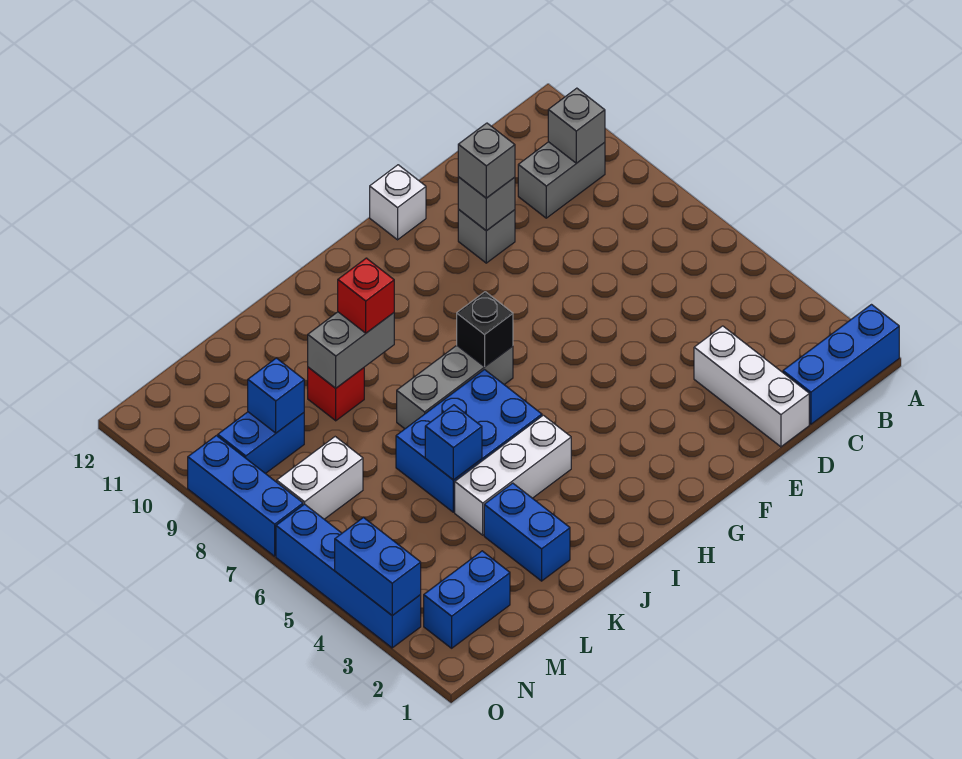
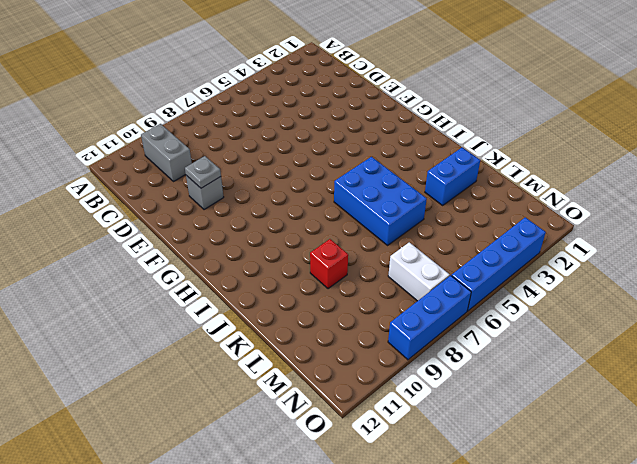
grey 1x1 plate [185,156,221,188] -> grey 1x1 brick [458,177,515,231]
none -> blue 1x3 brick [783,305,899,424]
none -> white 1x3 brick [694,326,809,447]
none -> white 1x1 brick [370,165,426,240]

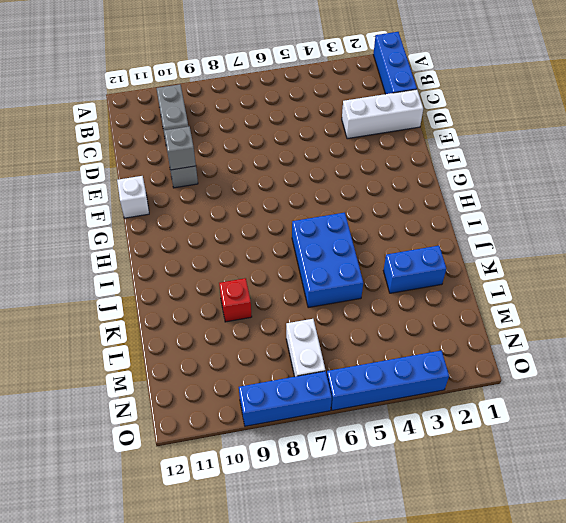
none -> grey 1x3 brick [397,345,513,429]
none -> white 1x3 brick [455,415,571,535]
none -> blue 1x2 brick [424,551,510,648]

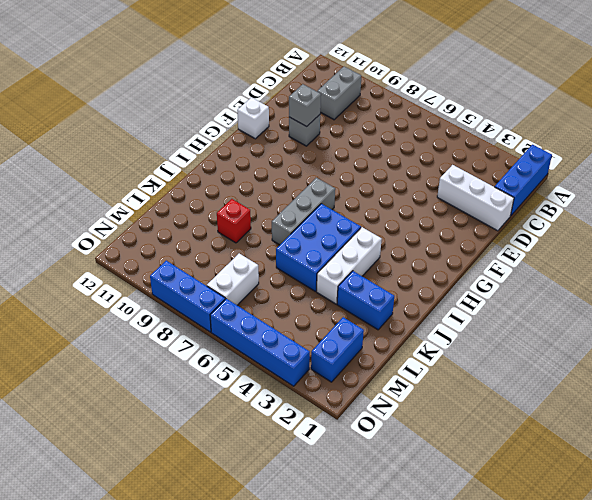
none -> blue 1x2 brick [218,412,304,474]
none -> grey 1x1 brick [548,88,605,163]
none -> black 1x1 brick [457,292,513,367]

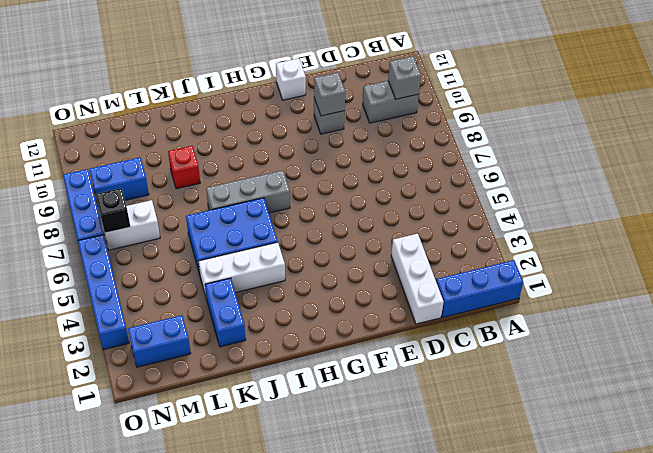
black 1x1 brick [96,188,130,233] -> black 1x1 brick moved to [457,292,513,367]
none -> grey 1x2 brick [308,312,394,388]
none -> blue 1x1 brick [425,405,482,480]
none -> blue 1x1 brick [248,358,304,433]

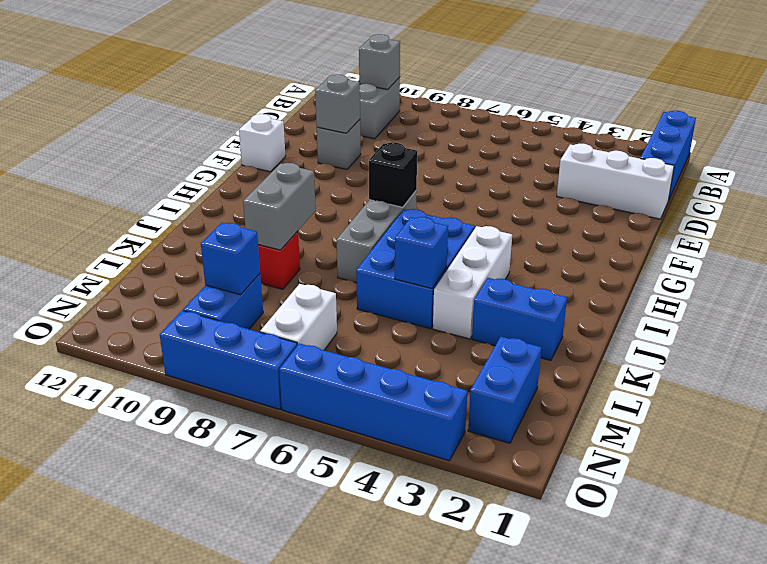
none -> blue 1x2 brick [335,518,421,615]
none -> grey 1x1 brick [458,123,515,198]
none -> red 1x1 brick [338,258,394,333]

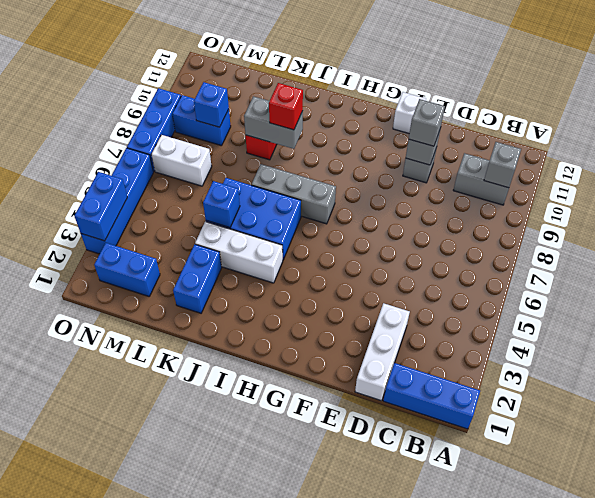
none -> black 1x1 brick [457,292,513,367]

